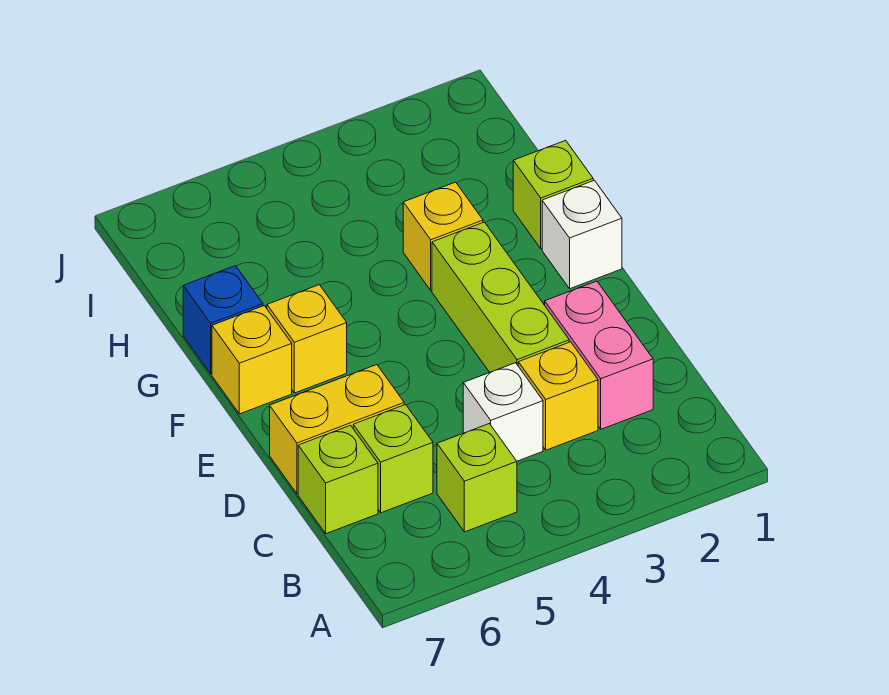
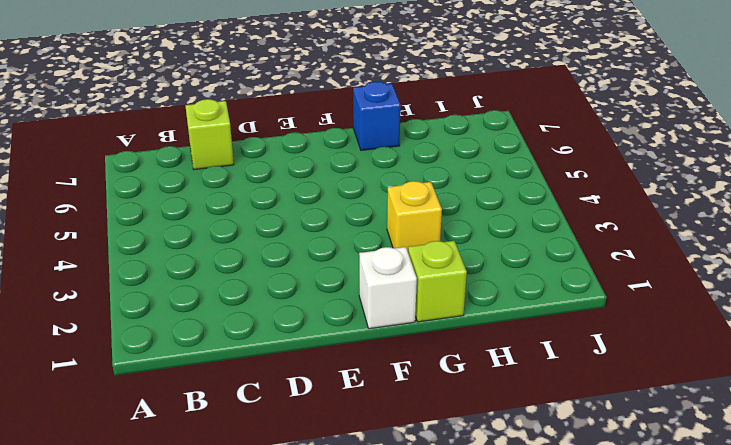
none -> lime 1x1 brick [437,424,517,532]
none -> pink 1x2 brick [545,281,653,429]
none -> yellow 1x1 brick [518,342,598,450]

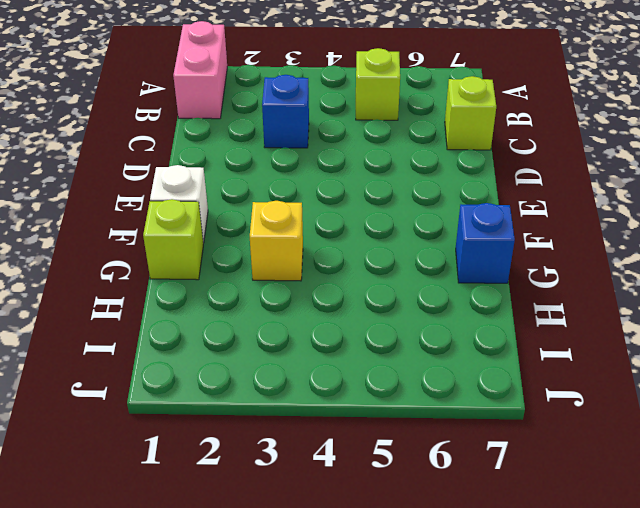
pink 1x2 brick [173,21,227,119] -> pink 1x2 brick moved to [545,281,653,429]
blue 1x1 brick [262,75,309,148] -> yellow 1x1 brick [518,342,598,450]
none -> white 1x1 brick [463,363,543,461]
none -> lime 1x1 brick [353,405,433,513]
none -> lime 1x3 brick [432,222,569,372]

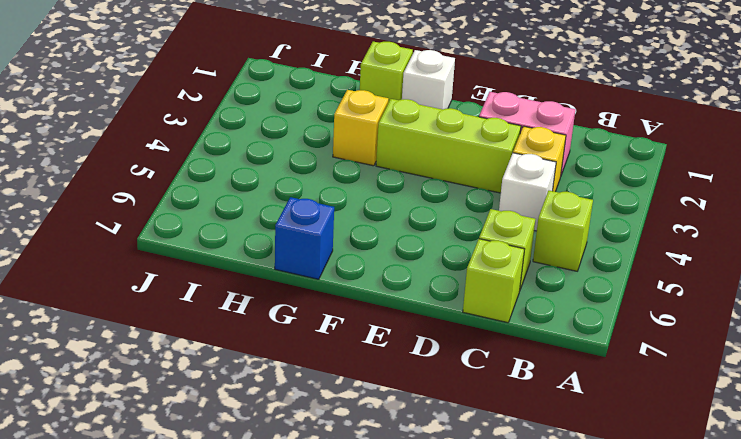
none -> yellow 1x2 brick [270,365,404,494]
none -> yellow 1x1 brick [267,285,347,393]
none -> yellow 1x1 brick [212,306,292,414]

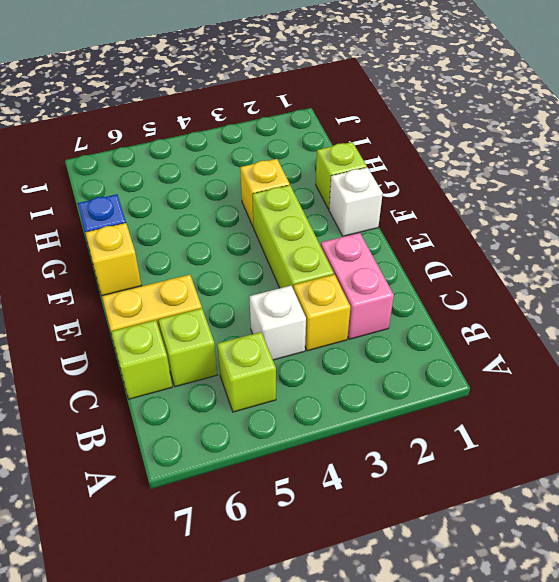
none -> yellow 1x1 brick [267,285,347,393]

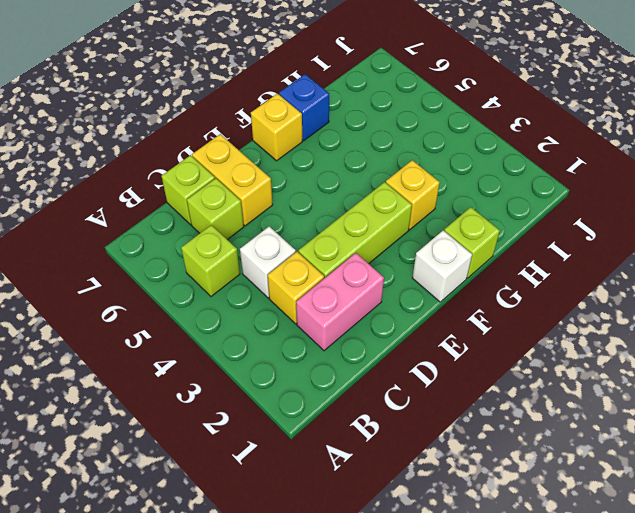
none -> yellow 1x1 brick [267,285,347,393]

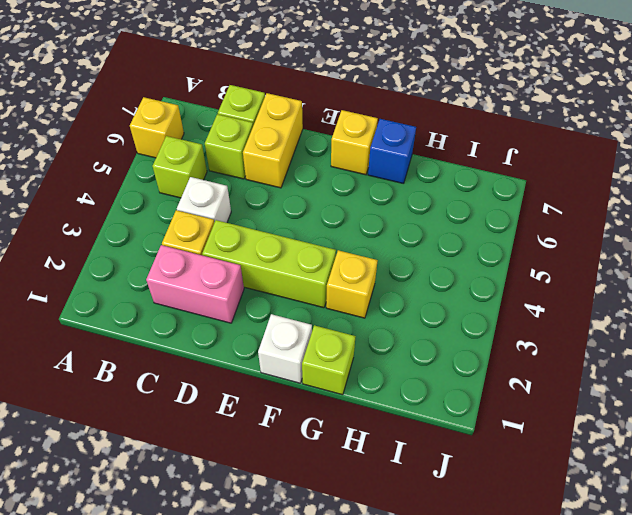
yellow 1x1 brick [130,97,184,158] -> yellow 1x1 brick moved to [267,285,347,393]

